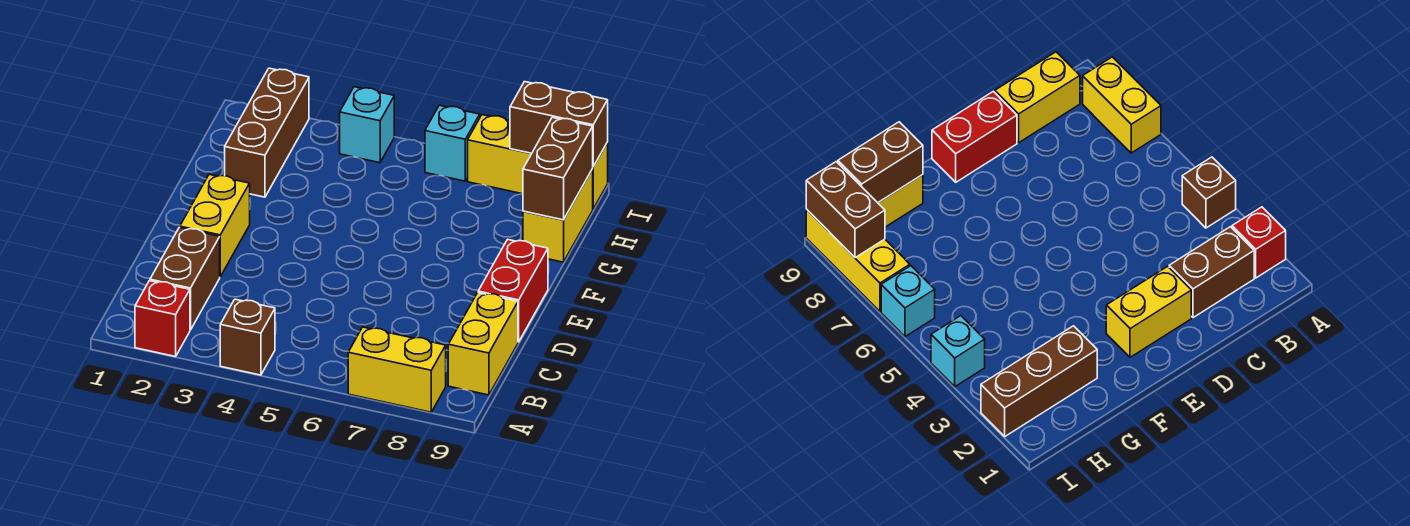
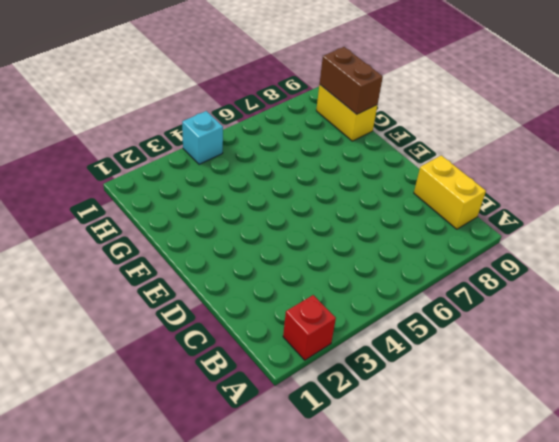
none -> brown 1x1 brick [220,299,275,375]
none -> yellow 1x2 brick [348,327,446,412]
none -> brown 1x2 brick [150,227,220,330]

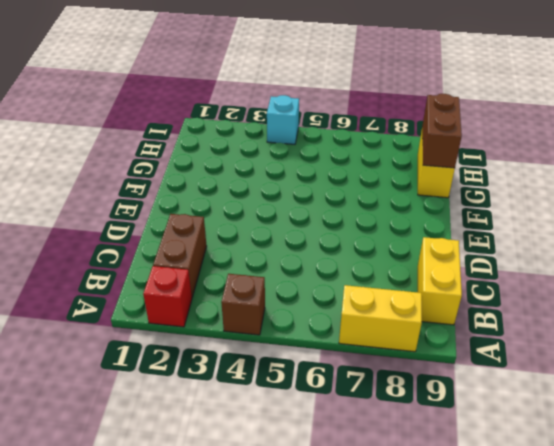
none -> yellow 1x2 brick [180,174,250,277]
none -> red 1x2 brick [478,239,548,342]
none -> brown 1x3 brick [225,68,309,197]

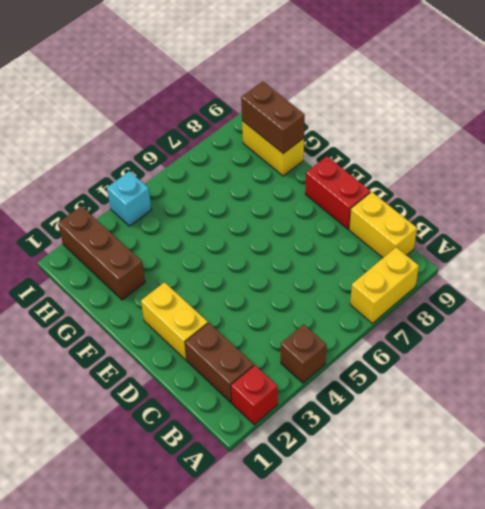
none -> cyan 1x1 brick [425,105,480,181]
none -> yellow 1x3 brick [468,115,608,209]
none -> brown 1x2 brick [510,82,608,166]

